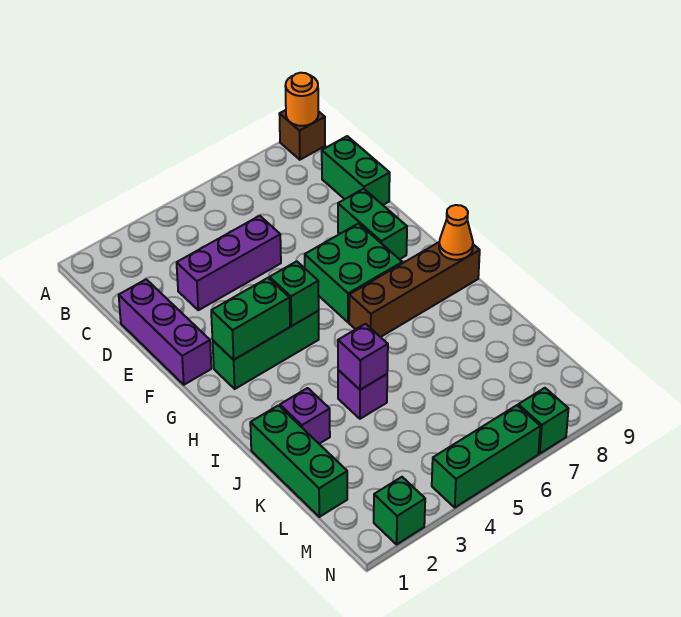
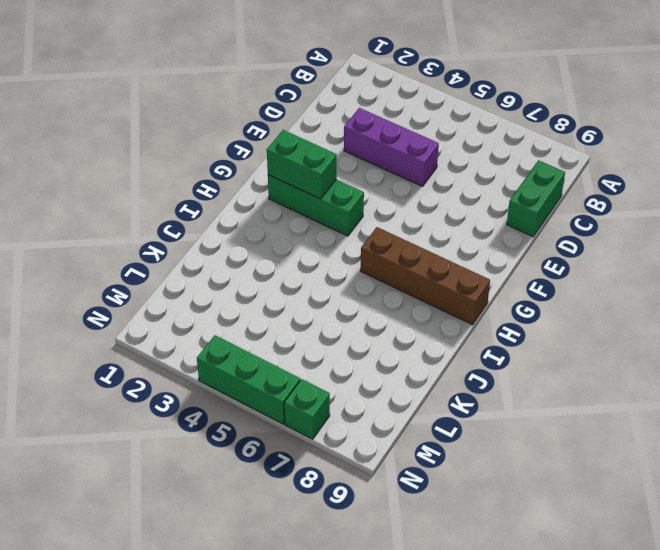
none -> brown 1x1 brick [279,110,325,160]
none -> purple 1x3 brick [119,279,211,385]
none -> green 1x2 brick [338,189,407,259]

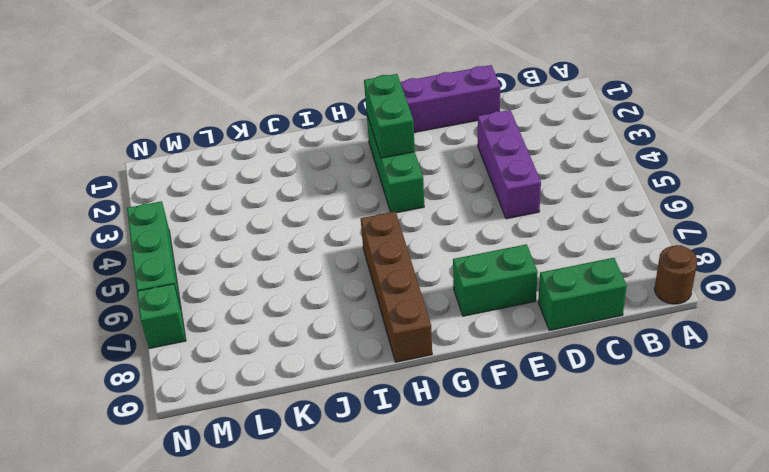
brown 1x1 round brick [654,245,697,304] -> brown 1x1 brick [279,110,325,160]
none -> green 2x2 brick [305,224,402,322]
none -> green 1x3 brick [250,405,347,517]
none -> purple 1x1 brick [280,388,330,444]

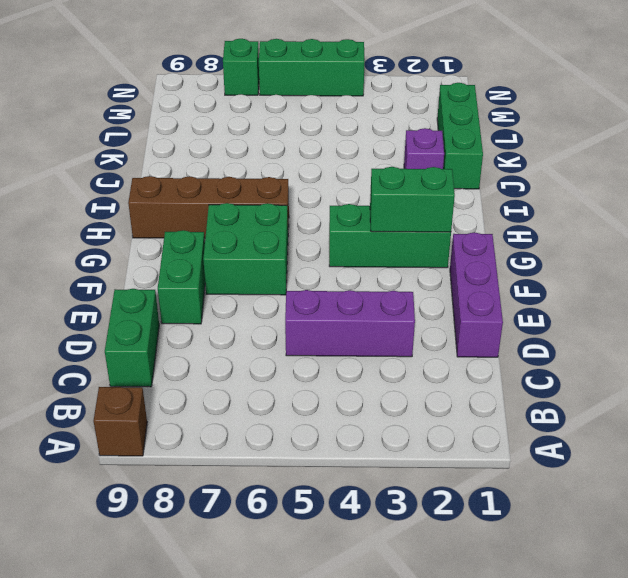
none -> purple 1x1 brick [338,370,387,419]
none -> green 1x1 brick [374,477,425,544]
none -> orange 1x1 round brick [285,73,318,126]

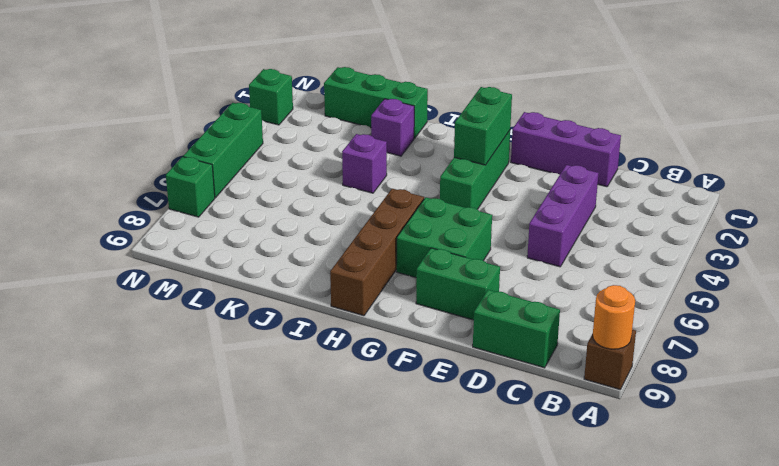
none -> green 1x1 brick [270,261,319,326]
none -> orange 1x1 cone [439,205,473,260]
none -> purple 1x1 brick [338,324,388,390]

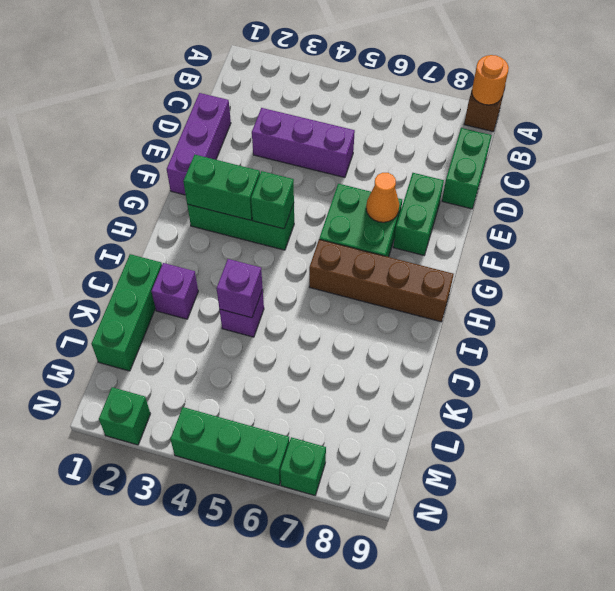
orange 1x1 cone [366,173,399,222] -> orange 1x1 cone moved to [439,205,473,260]

